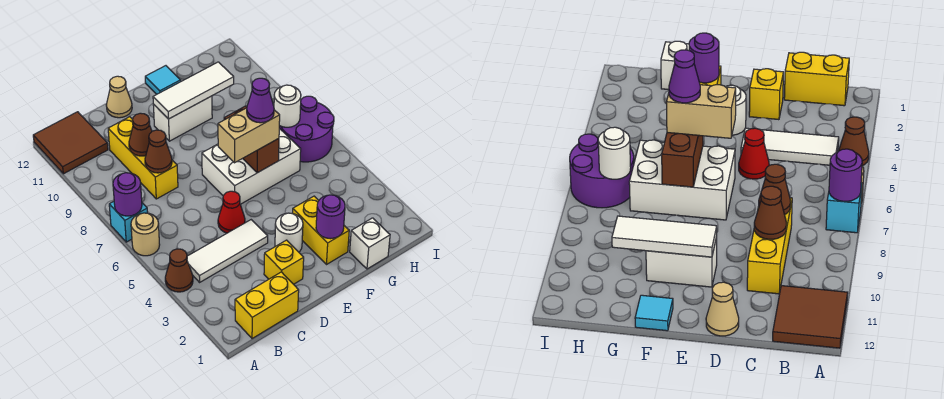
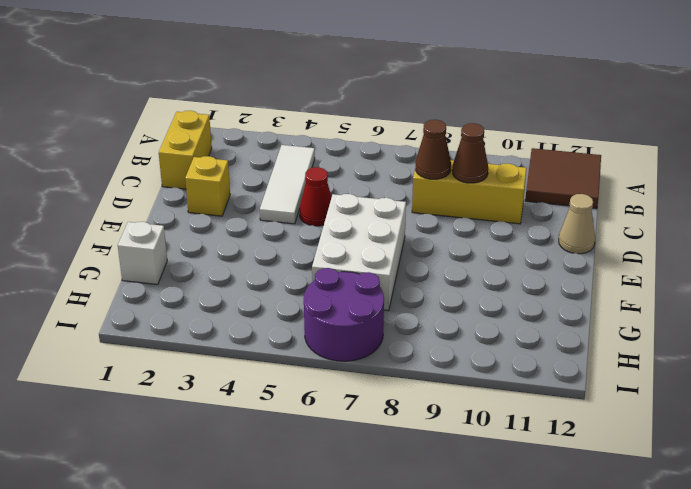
none -> brown 1x1 cone [165,249,193,292]
none -> tan 1x1 round brick [131,213,160,256]
none -> cyan 1x1 brick [109,202,148,242]

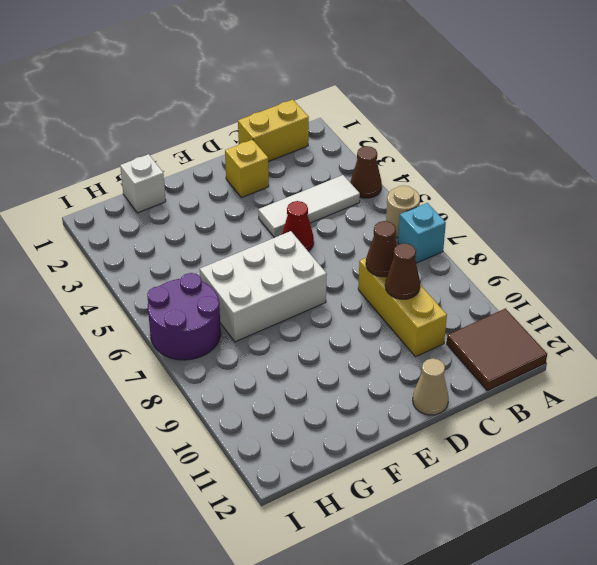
none -> white 1x1 round brick [275,213,303,252]
none -> white 1x2 brick [153,96,212,141]
none -> yellow 1x2 brick [293,196,349,264]

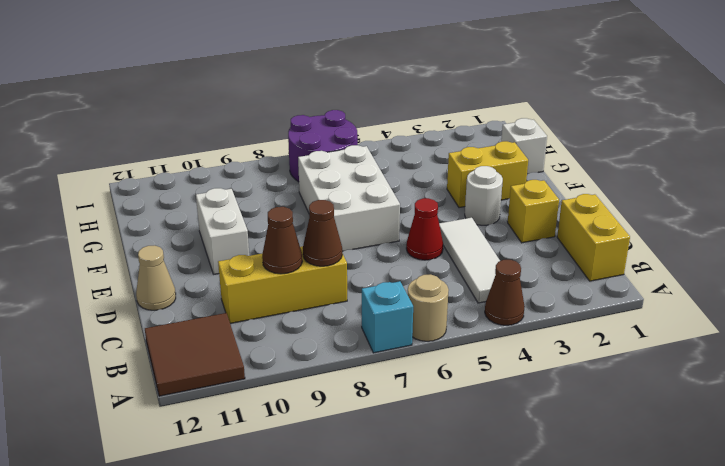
none -> cyan 1x1 tile [145,66,181,94]
none -> purple 1x1 round brick [113,173,142,216]
none -> white 1x3 tile [153,62,234,119]

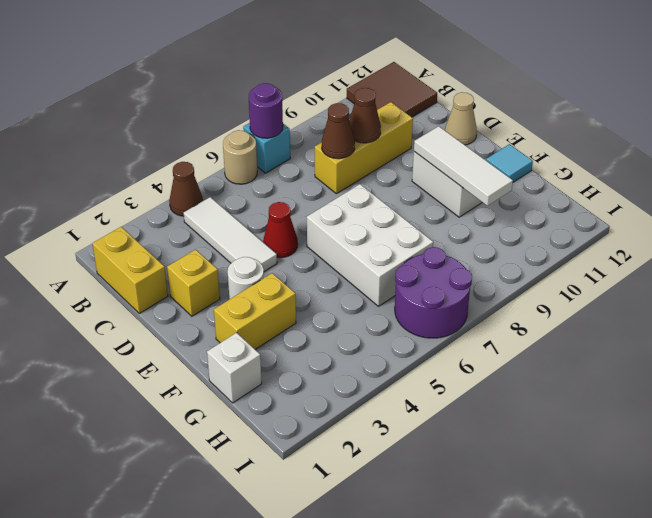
none -> purple 1x1 round brick [316,195,345,239]
none -> brown 1x2 brick [224,106,279,173]
none -> white 1x1 round brick [274,85,301,127]

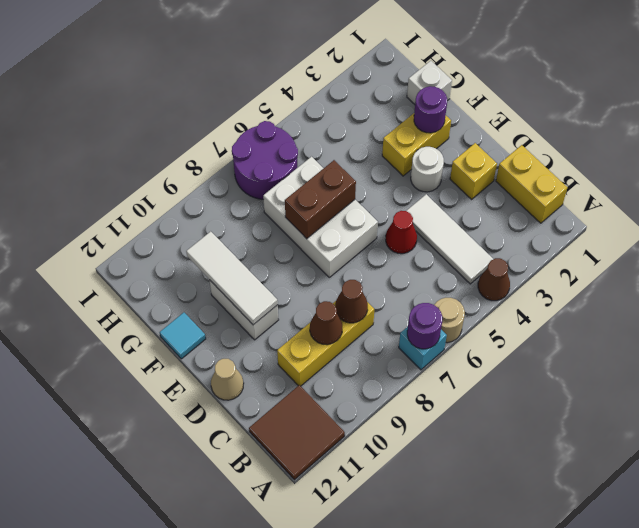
none -> white 1x1 round brick [274,85,301,127]
none -> tan 1x2 brick [218,108,280,163]
none -> purple 1x1 cone [247,78,274,123]

